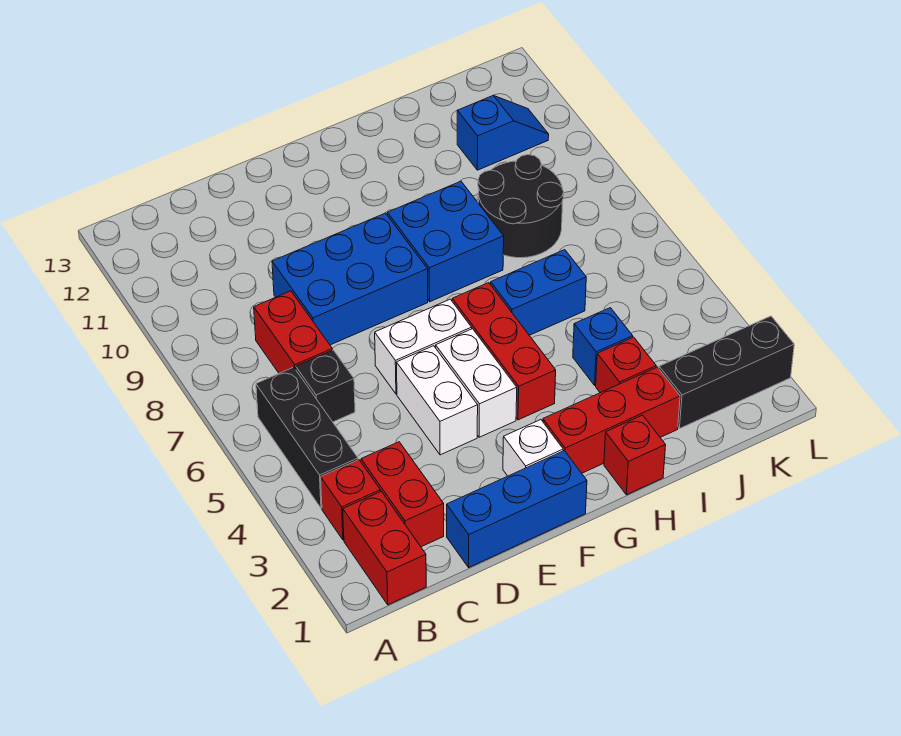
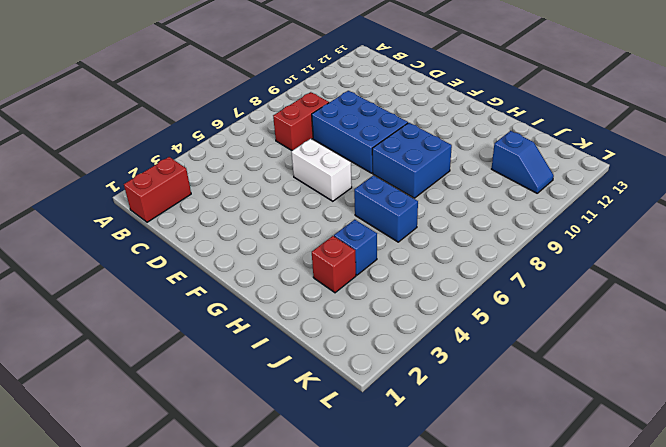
none -> red 1x1 brick [321,460,380,540]
none -> black 1x3 brick [256,367,358,508]
none -> red 1x2 brick [361,442,444,547]

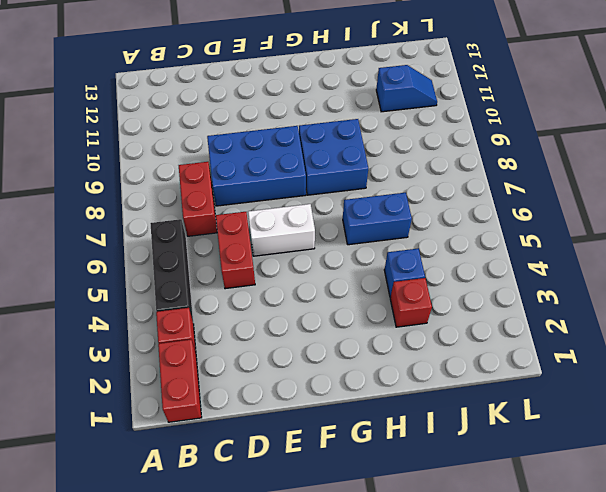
red 1x2 brick [216,212,255,289] -> red 1x2 brick moved to [361,442,444,547]
none -> black 1x1 brick [296,350,355,422]
none -> blue 1x3 brick [447,451,587,567]
none -> white 1x2 brick [396,346,478,455]

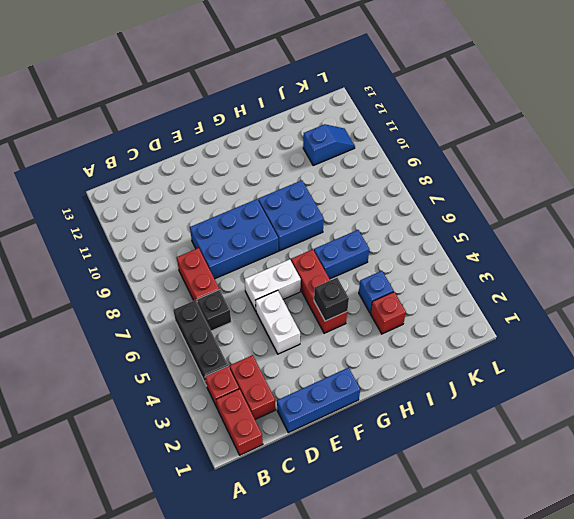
black 1x1 brick [314,278,349,321] -> none
none -> white 1x1 brick [503,420,563,476]
none -> white 1x2 brick [436,329,517,437]
none -> red 1x3 brick [543,367,680,473]

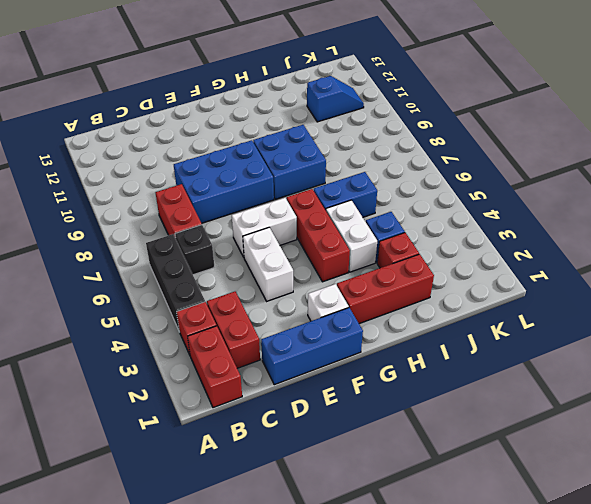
white 1x2 brick [326,200,377,272] -> white 1x2 brick moved to [436,329,517,437]
none -> red 1x1 brick [604,415,666,495]
none -> black 2x2 round brick [478,155,564,258]
none -> black 1x3 brick [659,316,794,428]

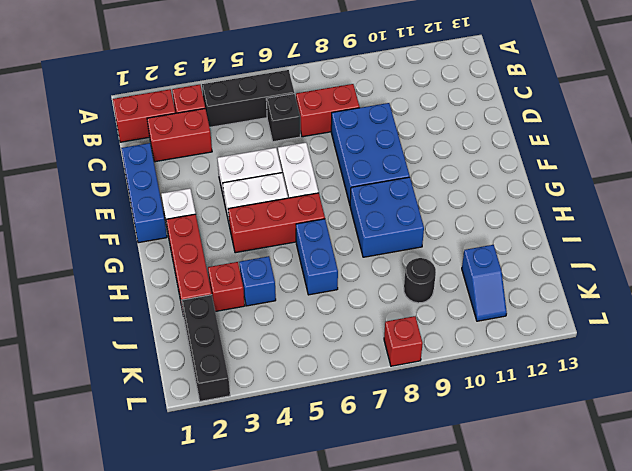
black 1x1 round brick [404,258,436,303] -> black 2x2 round brick [478,155,564,258]
red 1x1 brick [384,316,423,366] -> red 1x1 brick moved to [604,415,666,495]

